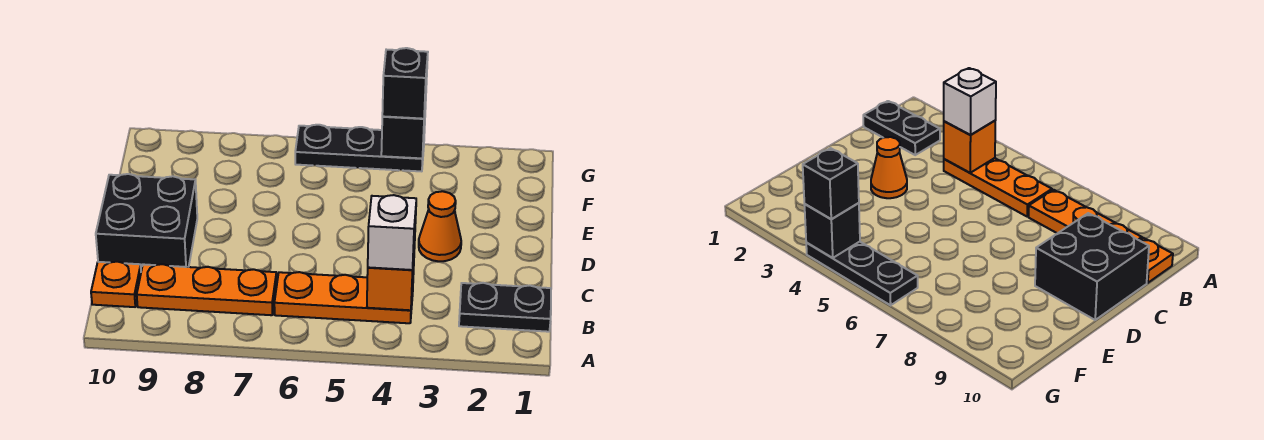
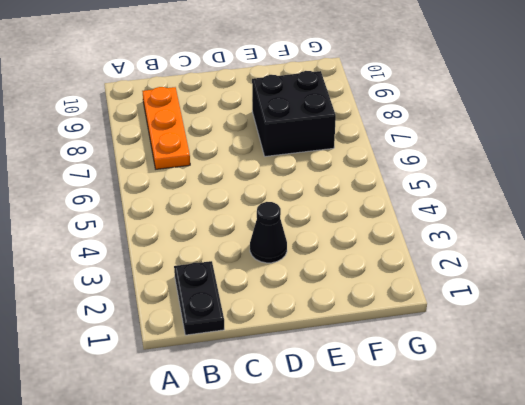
black 1x1 cone [250,202,287,263] -> orange 1x1 cone [419,191,461,261]
black 2x2 brick [252,71,336,157] -> black 2x2 brick moved to [96,174,197,271]
none -> orange 1x3 plate [274,272,413,323]
none -> orange 1x1 plate [91,262,141,307]

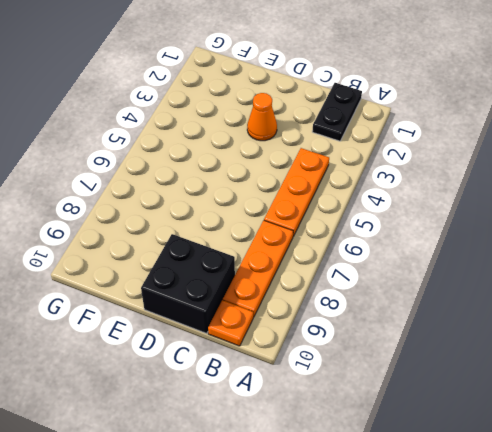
none -> black 1x3 plate [295,125,424,171]
none -> orange 1x1 brick [367,245,415,310]

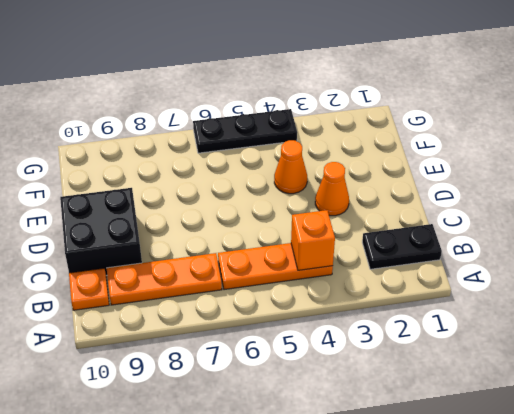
orange 1x1 cone [274,140,307,194] -> none
none -> black 1x1 brick [381,102,426,159]
none -> white 1x1 brick [368,195,416,270]

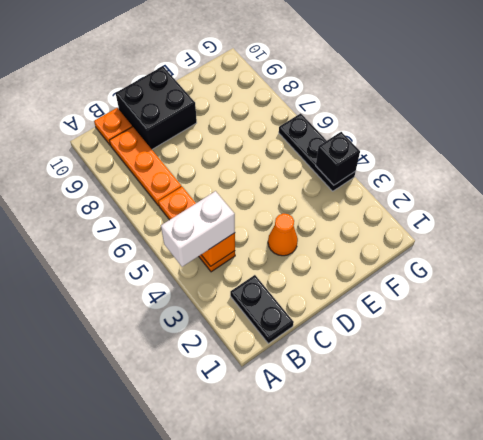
white 1x2 brick [161,191,235,267] -> white 1x1 brick [368,195,416,270]
none -> black 1x1 brick [382,48,428,119]

